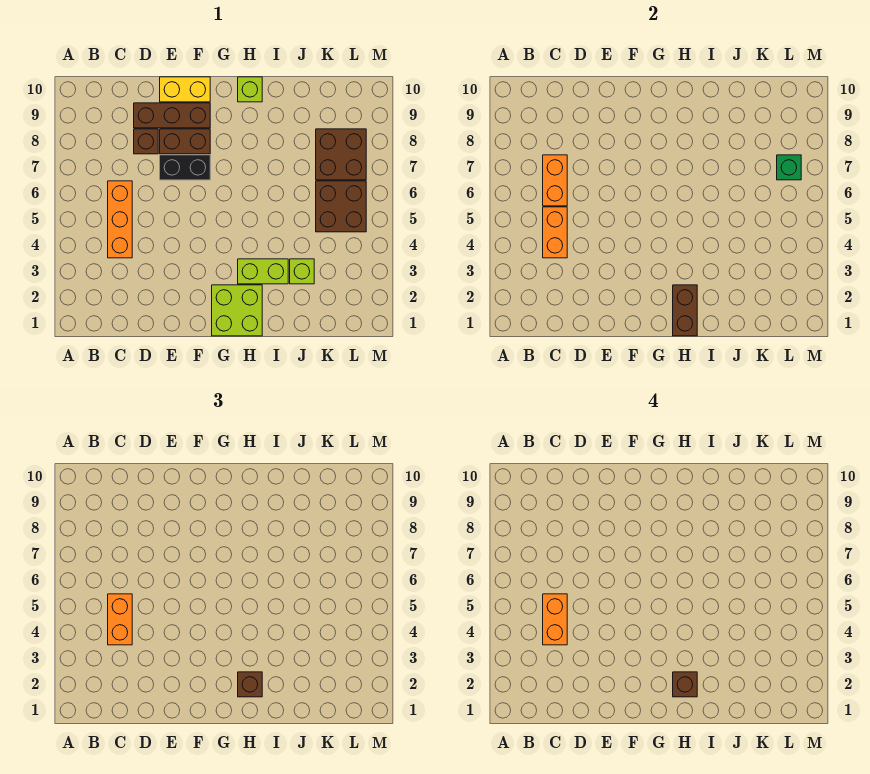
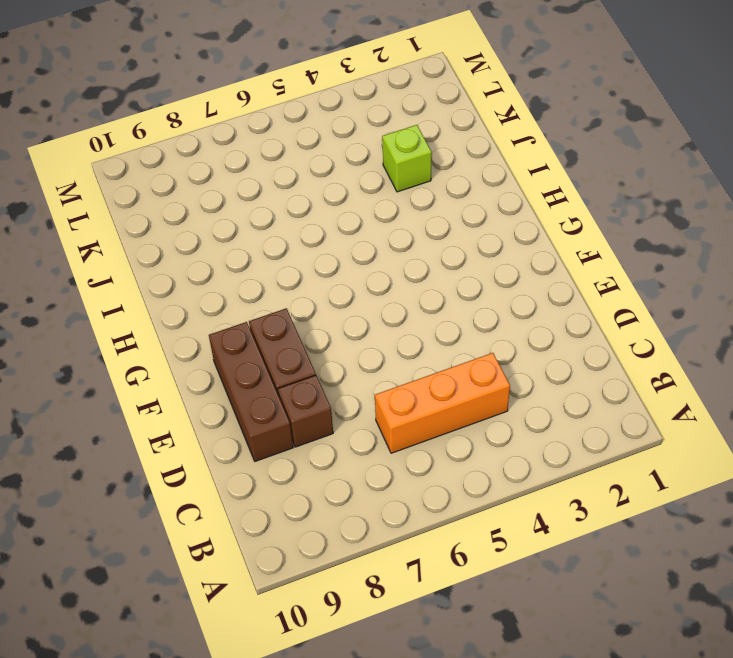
none -> black 1x2 brick [160,155,210,180]
none -> yellow 1x2 brick [160,77,210,102]
none -> lime 2x2 brick [212,285,262,336]

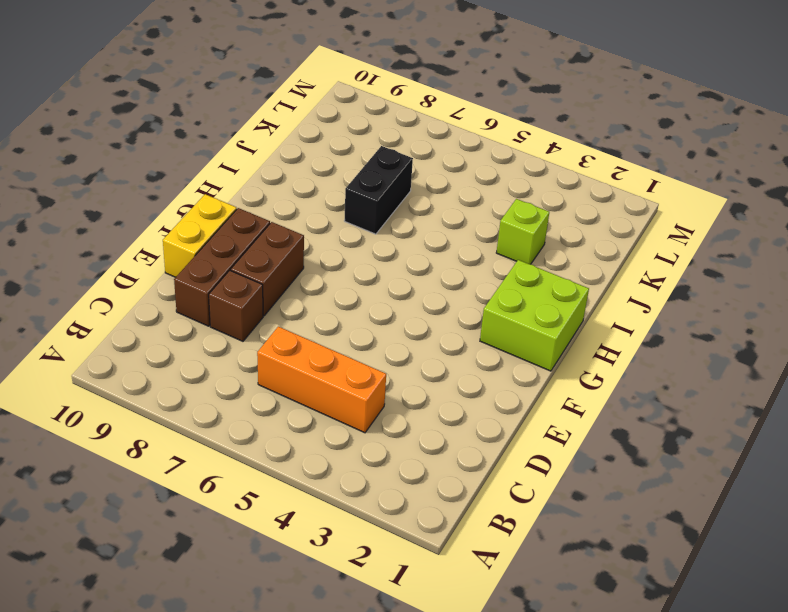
black 1x2 brick [344,146,413,234] -> black 1x2 brick moved to [160,155,210,180]
none -> lime 1x2 brick [238,259,288,284]
none -> lime 1x1 brick [238,77,262,102]
none -> brown 2x2 brick [316,181,366,232]

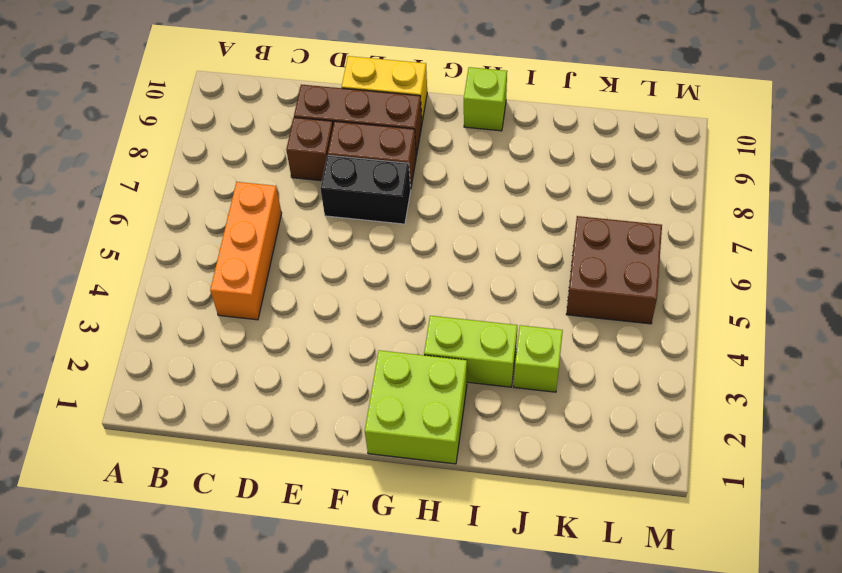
none -> brown 2x2 brick [316,129,366,180]
none -> orange 1x2 brick [543,207,567,258]
none -> orange 1x2 brick [543,155,567,206]

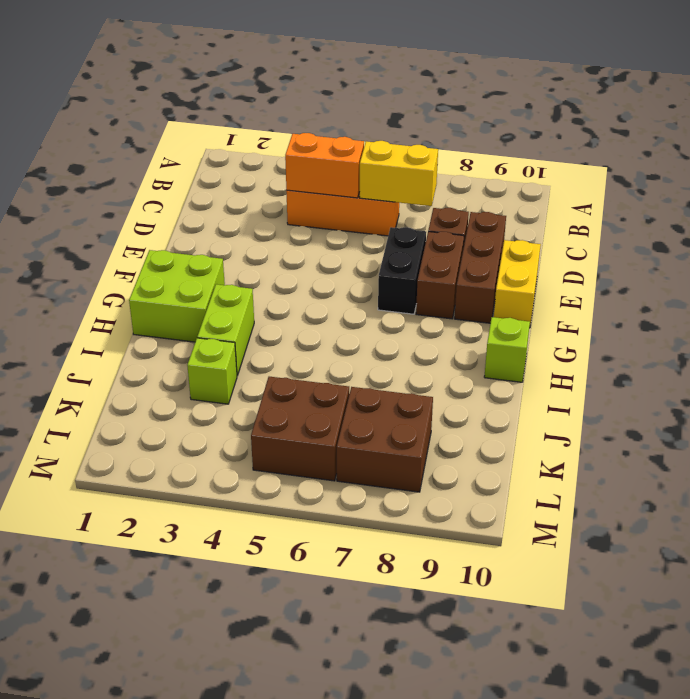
yellow 1x2 brick [360,141,438,206] -> orange 1x2 brick [543,155,567,206]
none -> brown 1x2 brick [673,285,697,336]
none -> green 1x1 brick [777,155,801,180]
none -> orange 1x2 brick [108,594,132,645]

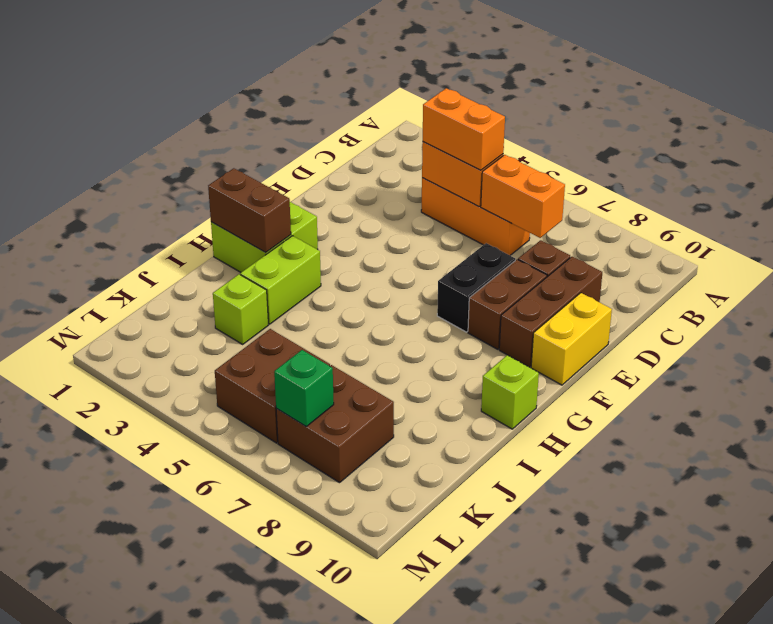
none -> brown 1x1 brick [238,672,262,697]
none -> orange 1x2 brick [543,594,567,645]
none -> brown 1x1 brick [673,672,697,697]

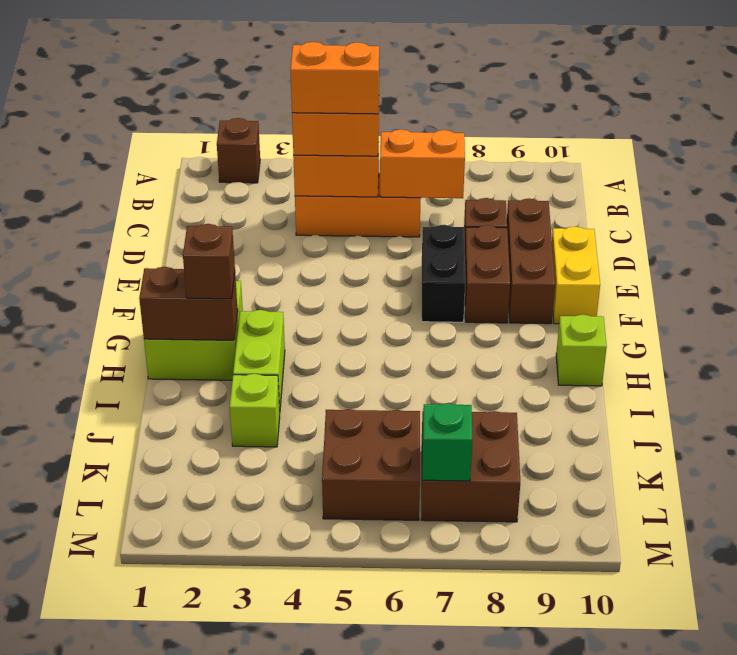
brown 1x1 brick [217,118,260,183] -> brown 1x1 brick moved to [673,672,697,697]

